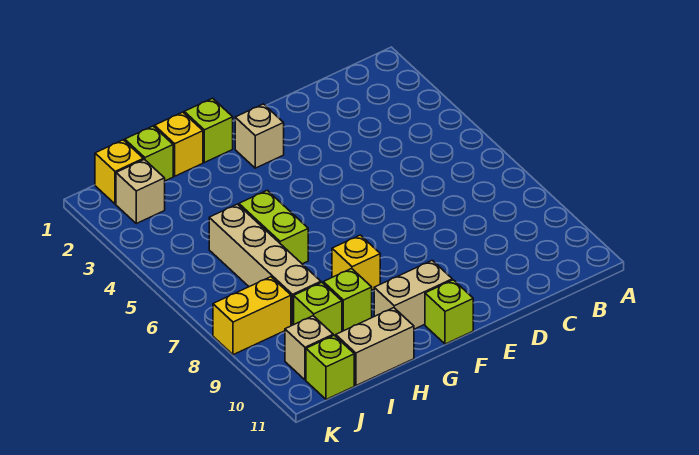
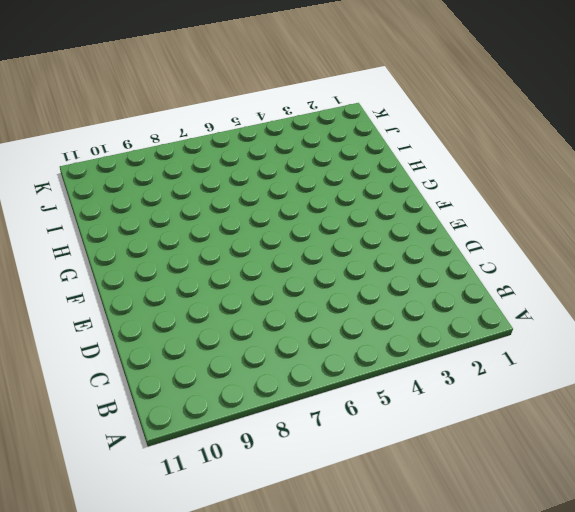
none -> tan 1x1 brick [235,104,284,168]
none -> tan 1x2 brick [374,260,452,329]
none -> lime 1x1 brick [425,280,473,344]

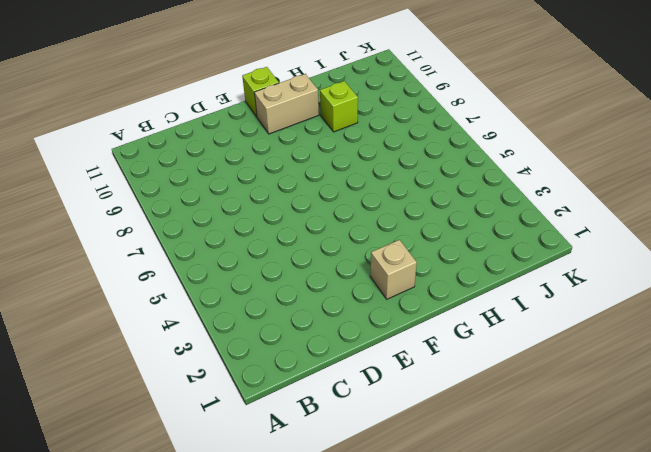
none -> lime 1x1 brick [184,98,233,163]
none -> yellow 1x1 brick [332,235,380,290]
none -> yellow 1x1 brick [155,112,203,176]

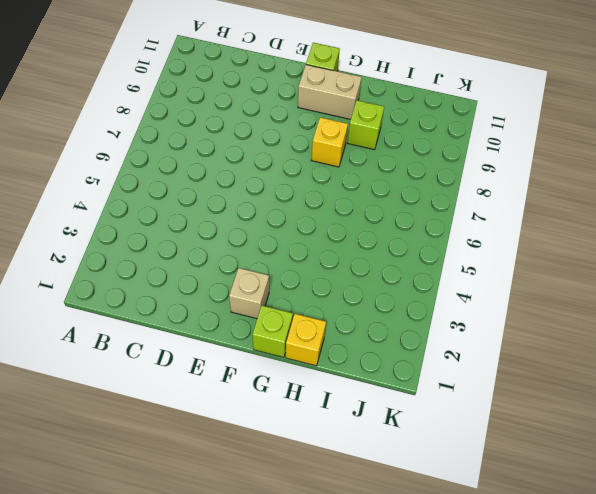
none -> lime 1x2 brick [239,190,308,264]
none -> tan 1x2 brick [336,308,414,386]
none -> lime 1x1 brick [125,126,173,181]

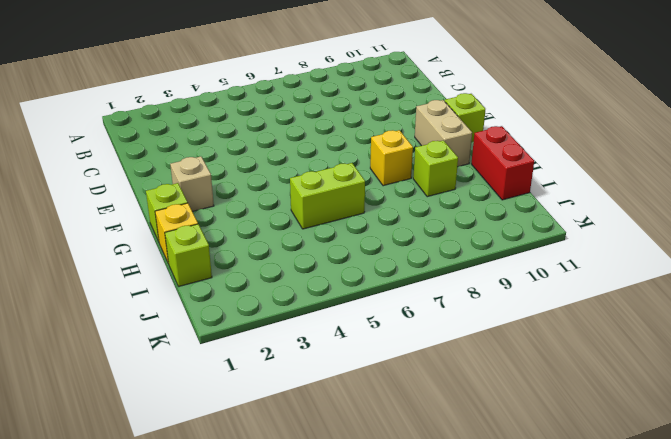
red 1x2 brick [471,126,534,200] -> tan 1x2 brick [336,308,414,386]
none -> tan 1x4 brick [209,204,321,326]
none -> lime 1x1 brick [294,282,342,336]
none -> yellow 1x1 brick [95,140,143,204]

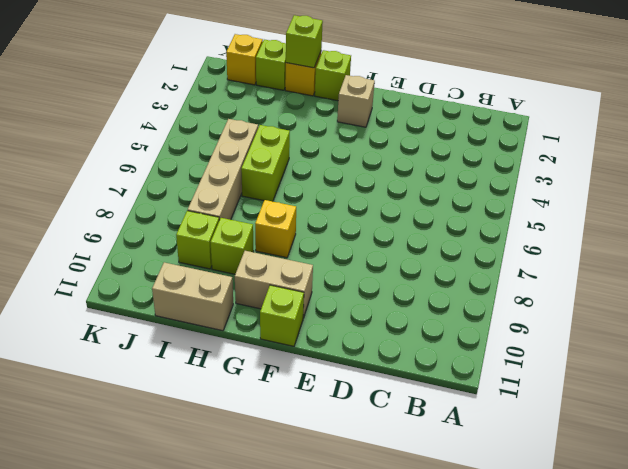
lime 1x1 brick [286,15,323,68] -> lime 1x1 brick moved to [306,335,354,399]
none -> tan 1x1 brick [116,159,165,224]
none -> yellow 1x2 brick [213,277,291,355]
none -> tan 1x1 brick [285,316,333,380]

